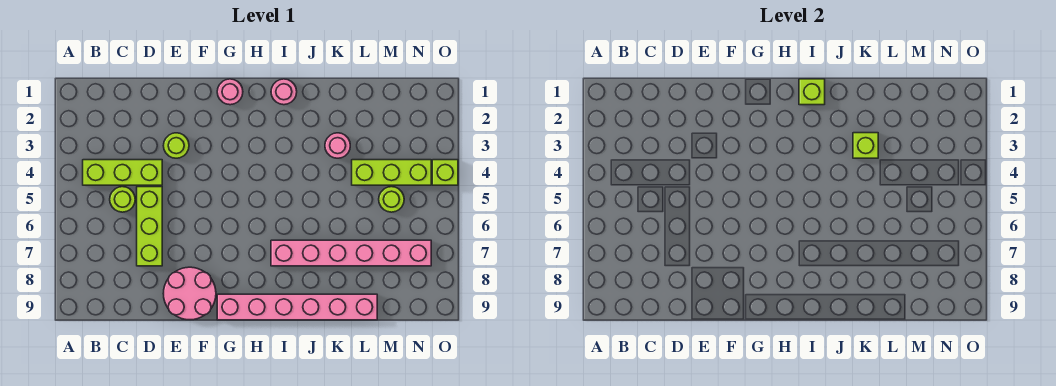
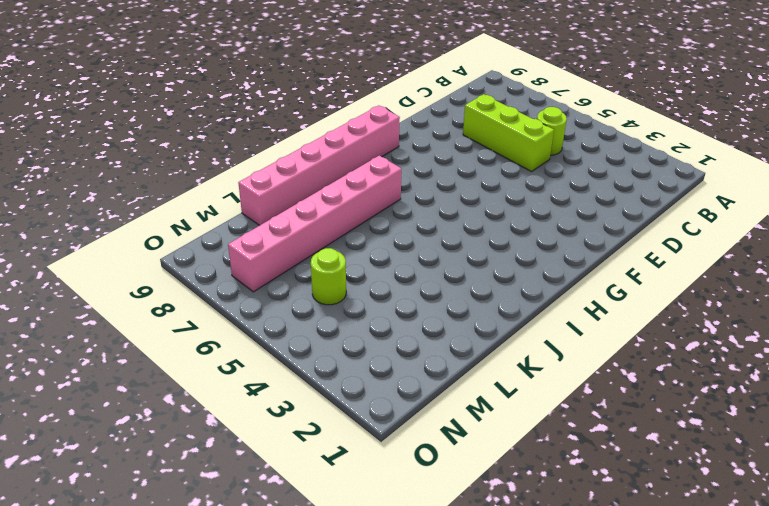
none -> lime 1x3 brick [83,160,162,185]
none -> lime 1x1 round brick [163,133,189,158]
none -> pink 2x2 round brick [163,267,216,320]

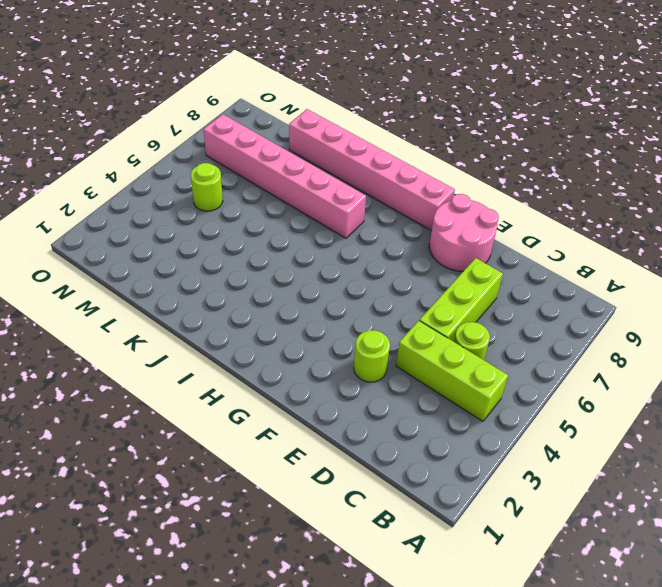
none -> pink 1x1 round brick [217,79,243,105]
none -> pink 1x1 round brick [271,79,297,105]
none -> pink 1x1 round brick [325,133,350,158]

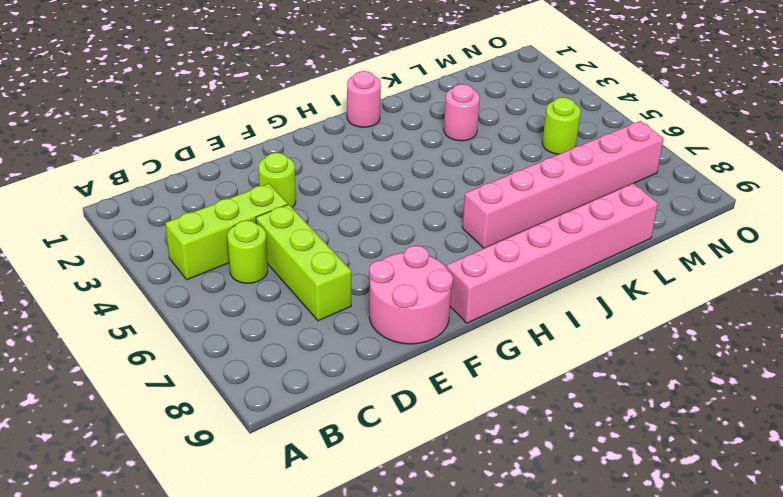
none -> pink 1x1 round brick [217,79,243,105]
none -> lime 1x3 brick [352,160,431,185]
none -> lime 1x1 brick [432,160,458,185]

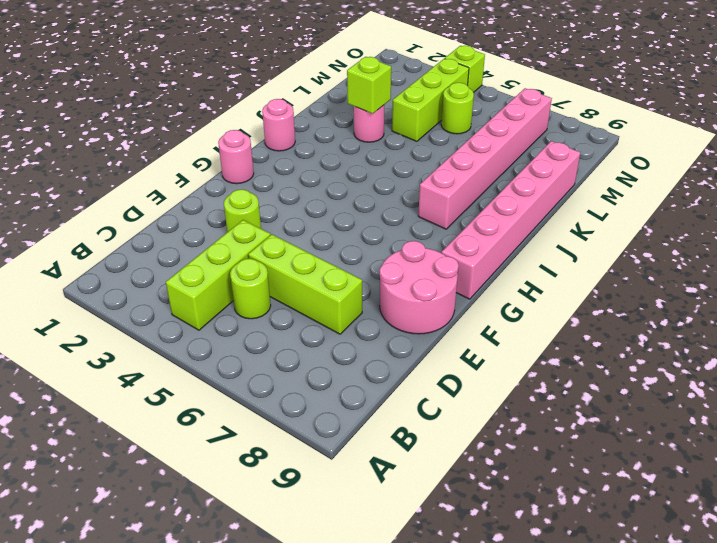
none -> lime 1x1 brick [799,79,825,105]

